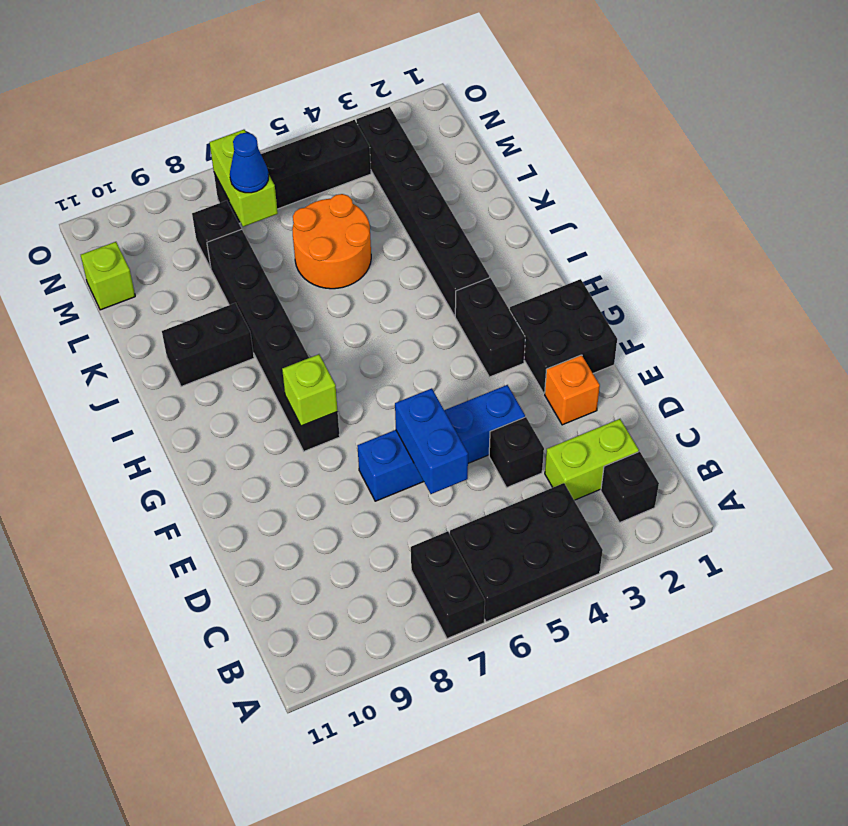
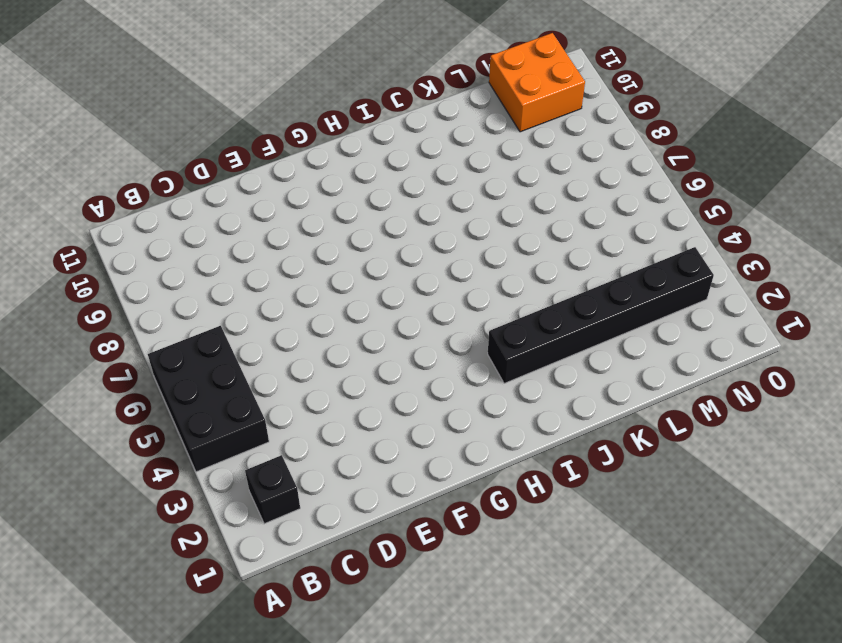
orange 2x2 brick [489,33,585,132] -> lime 1x1 brick [81,242,135,310]
none -> black 1x2 brick [411,531,485,639]
none -> lime 1x2 brick [545,419,639,500]
none -> black 1x1 brick [489,417,544,487]

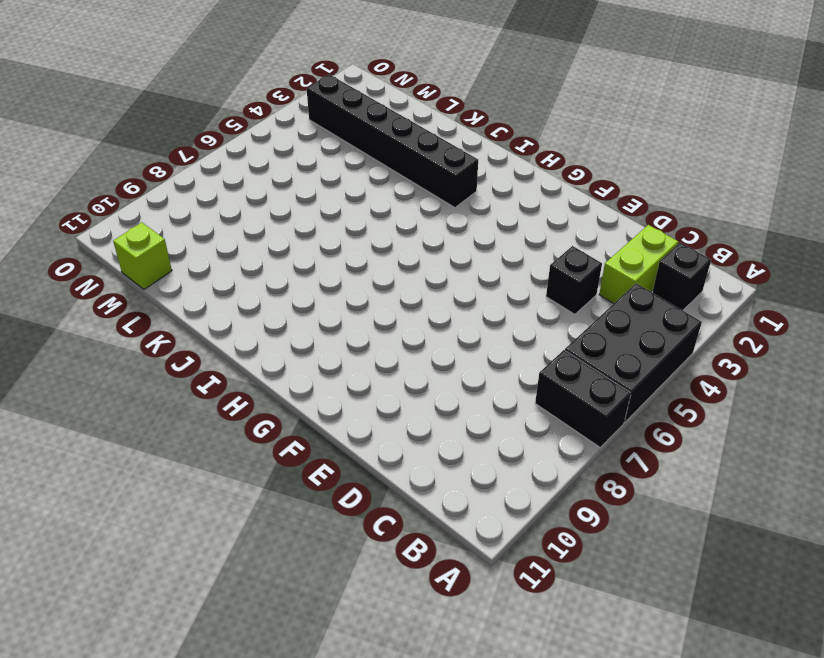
none -> orange 1x1 brick [545,355,600,425]
none -> blue 1x4 brick [357,385,525,501]
none -> black 2x2 brick [510,279,617,393]

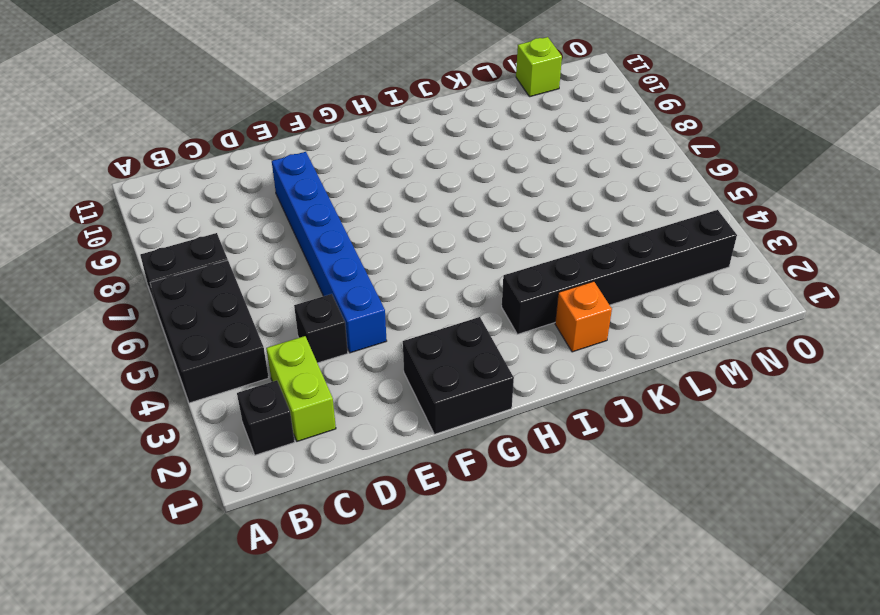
blue 1x6 brick [272,152,387,353] -> blue 1x4 brick [357,385,525,501]
orange 1x1 brick [555,281,612,352] -> orange 1x1 brick moved to [545,355,600,425]
none -> black 1x2 brick [455,278,525,377]
none -> black 1x6 brick [207,229,340,451]
none -> black 1x2 brick [162,303,254,387]

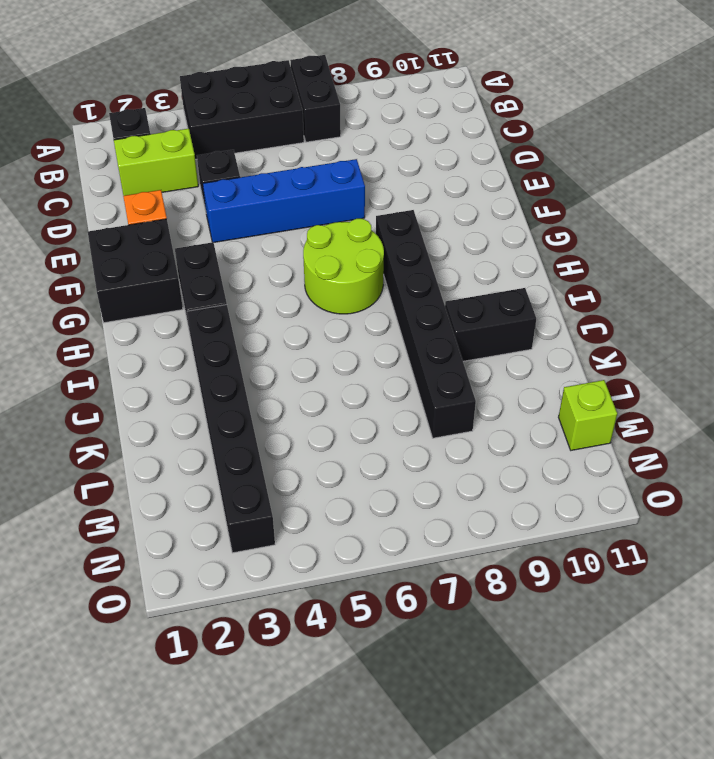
lime 2x2 round brick [303,219,384,314] -> none
none -> orange 2x2 round brick [292,194,371,289]
none -> black 1x1 brick [192,201,241,268]
none -> black 1x4 brick [214,120,371,223]

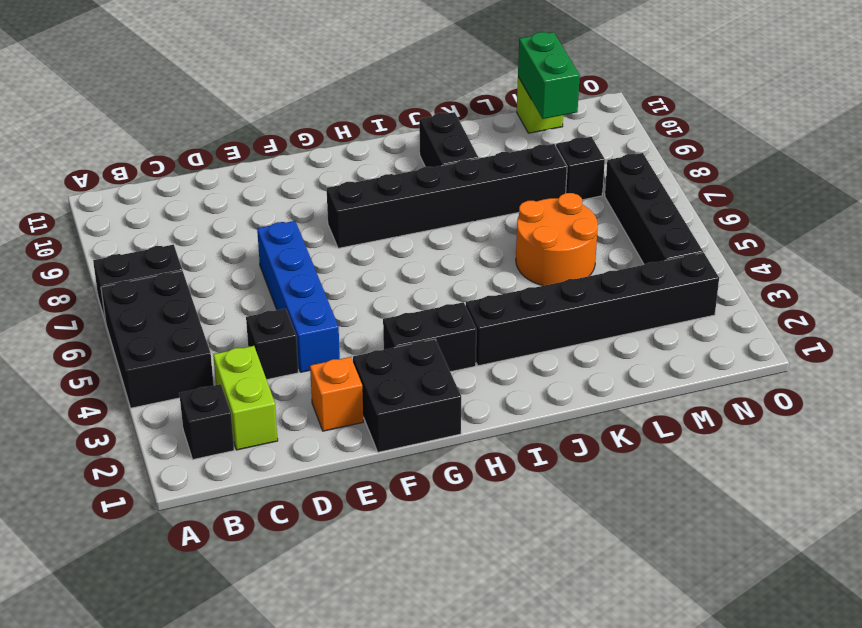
green 1x2 brick [518,32,580,119] -> none
none -> blue 1x2 brick [395,388,468,494]
none -> lime 1x1 brick [282,354,338,426]
none -> lime 1x2 brick [210,130,278,227]

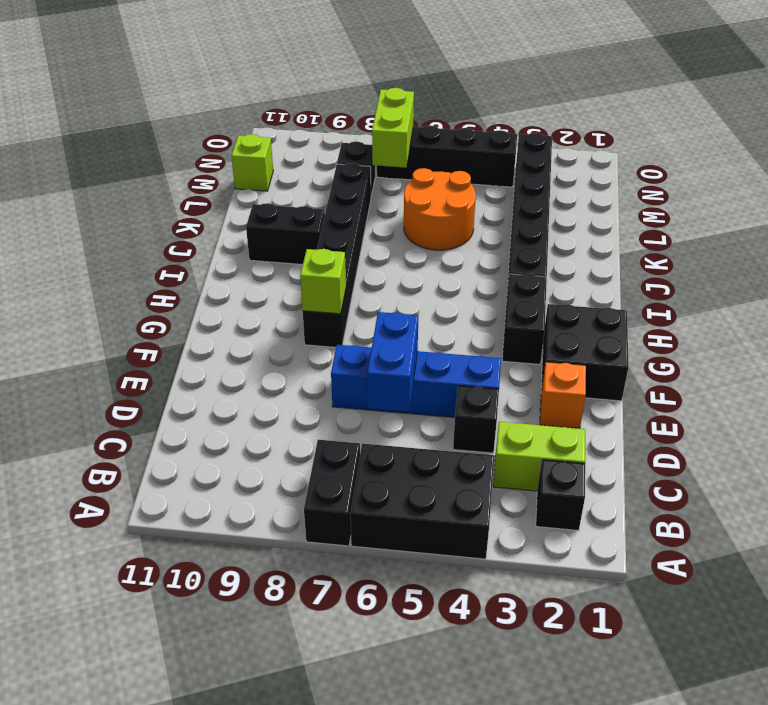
none -> blue 1x1 cone [230,133,269,193]

